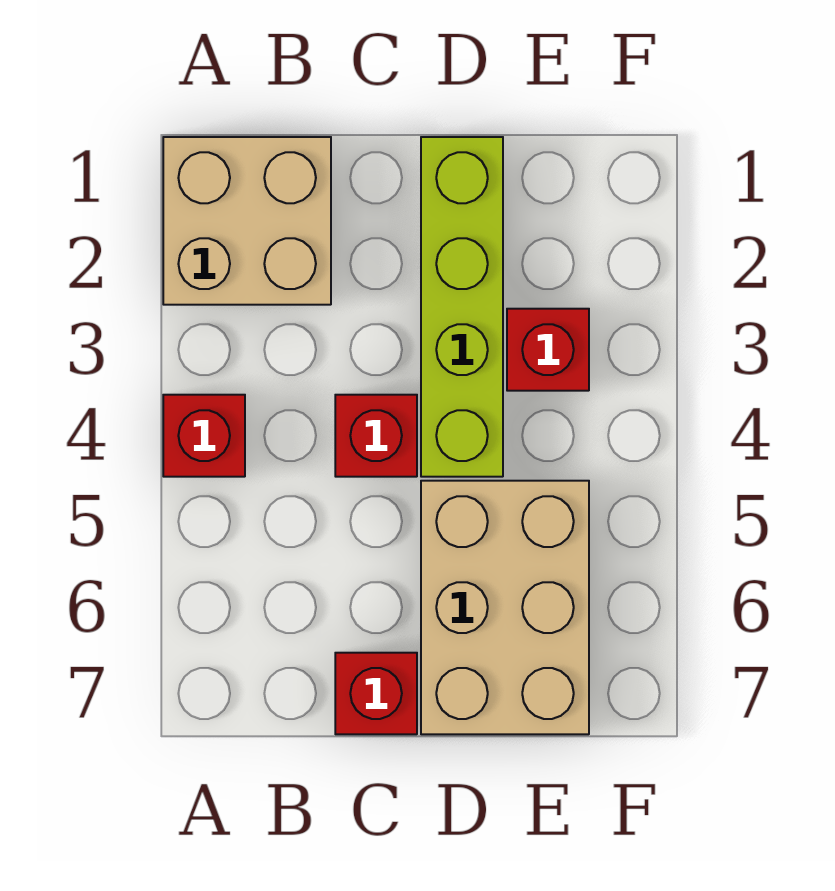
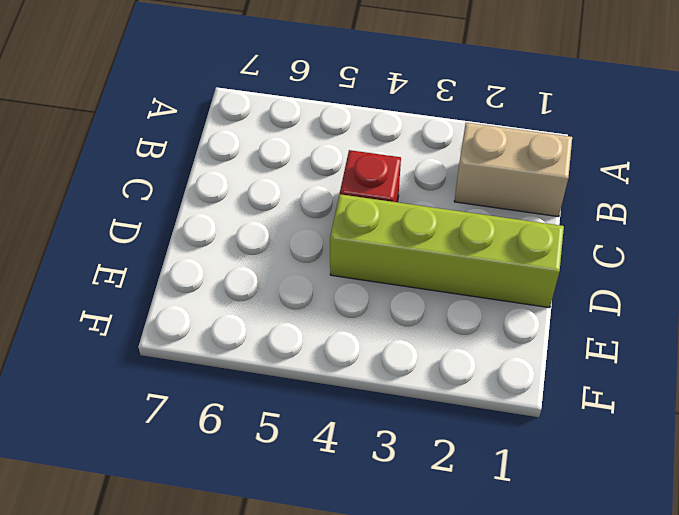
tan 1x2 brick [454,123,572,217] -> tan 2x2 brick [163,137,331,305]
none -> red 1x1 brick [163,395,245,477]
none -> red 1x1 brick [335,653,417,734]

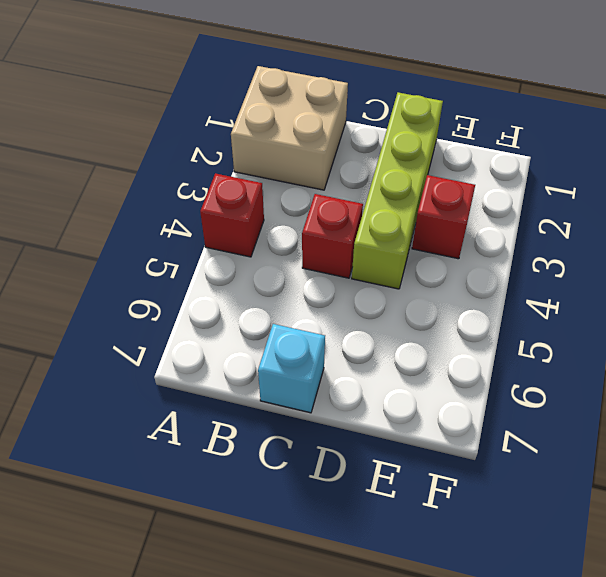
cyan 1x1 brick [258,324,325,413] -> red 1x1 brick [335,653,417,734]
none -> tan 2x3 brick [421,481,589,734]

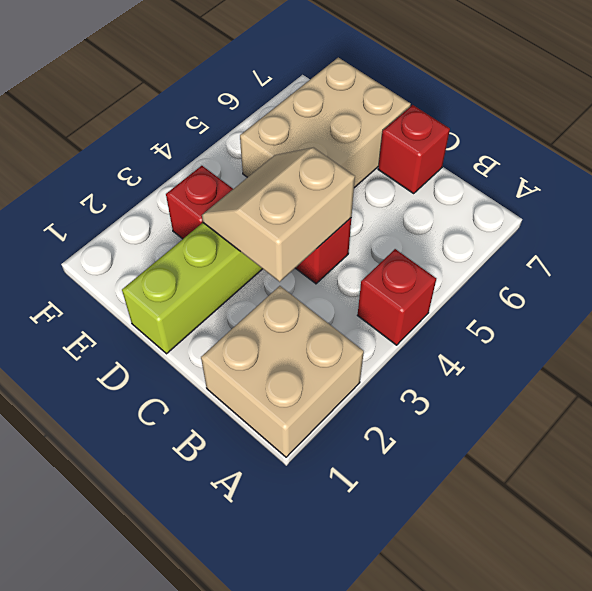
tan 2x2 slope [202,148,355,282] -> none

